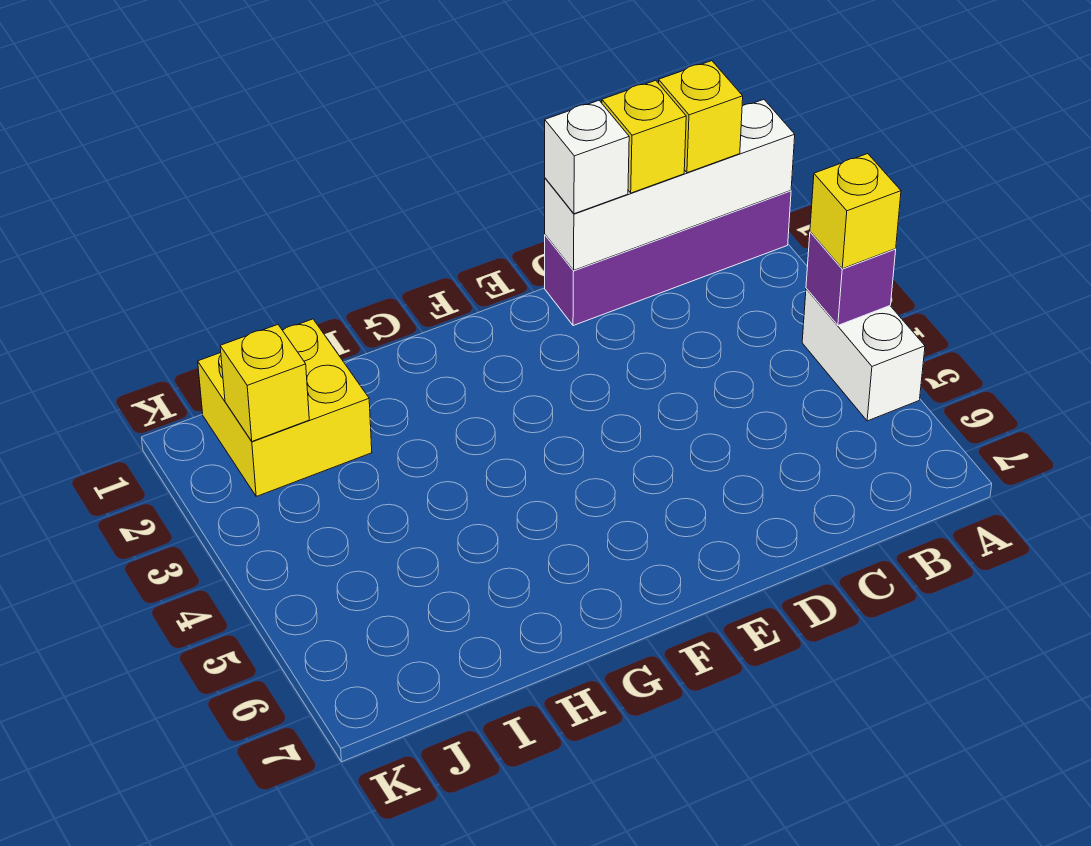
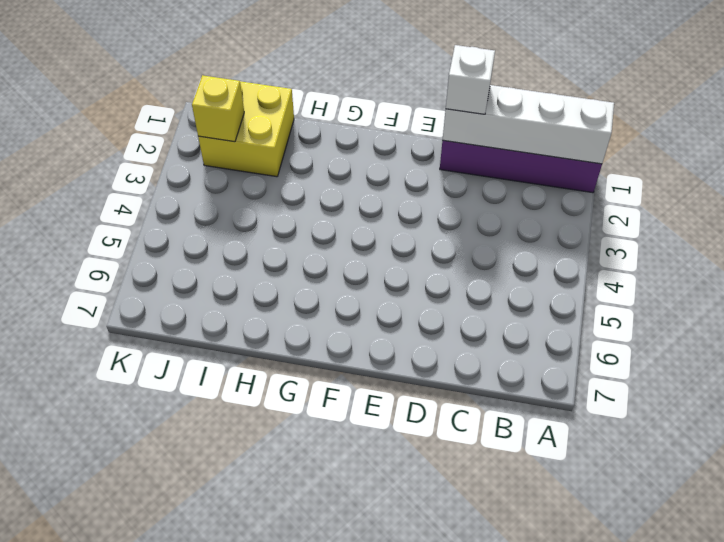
none -> white 1x2 brick [802,289,925,421]
none -> purple 1x1 brick [806,232,896,325]

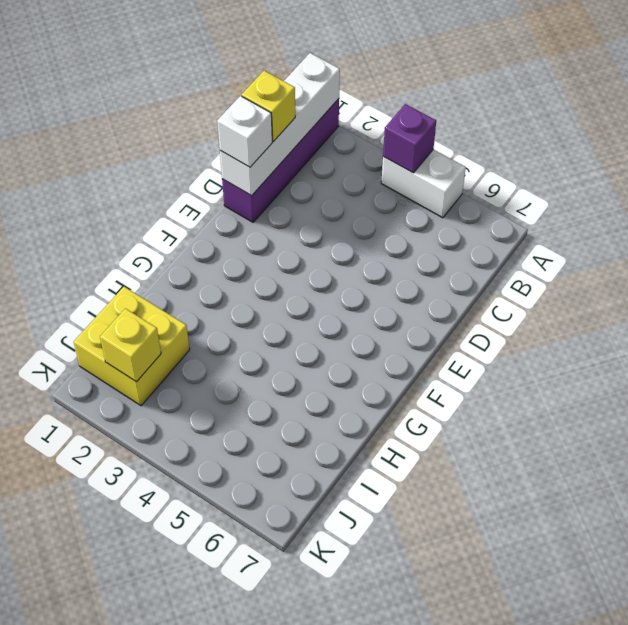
none -> yellow 1x1 brick [810,154,901,269]
none -> yellow 1x1 brick [659,61,743,173]

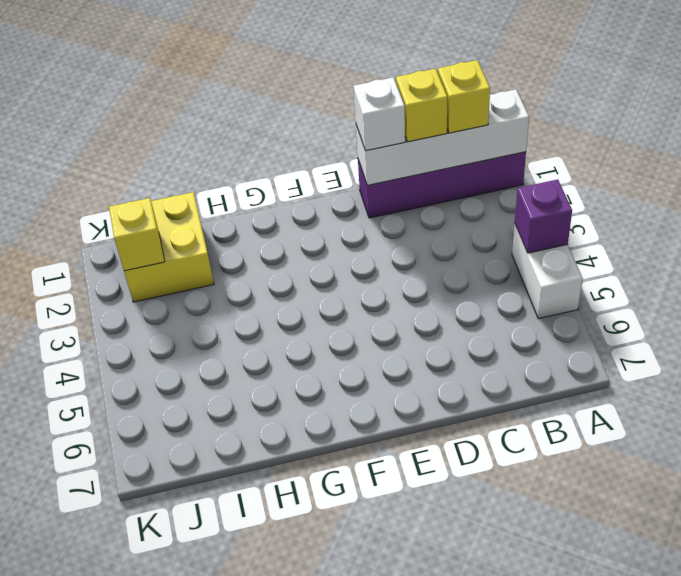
none -> yellow 1x1 brick [810,154,901,269]

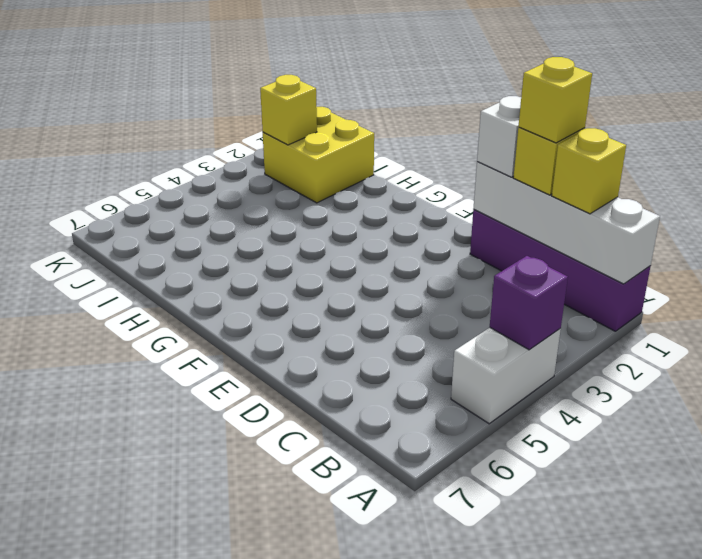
yellow 1x1 brick [518,57,592,143] -> yellow 1x1 brick moved to [810,154,901,269]

